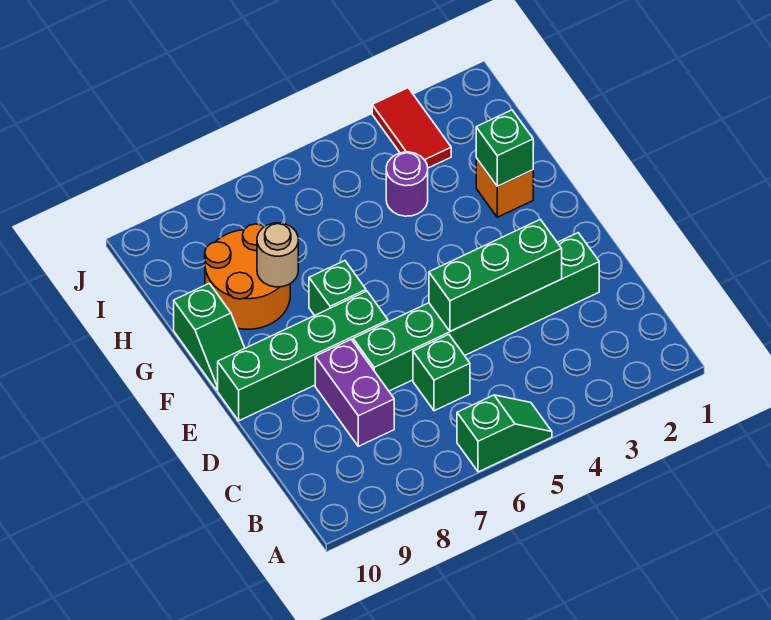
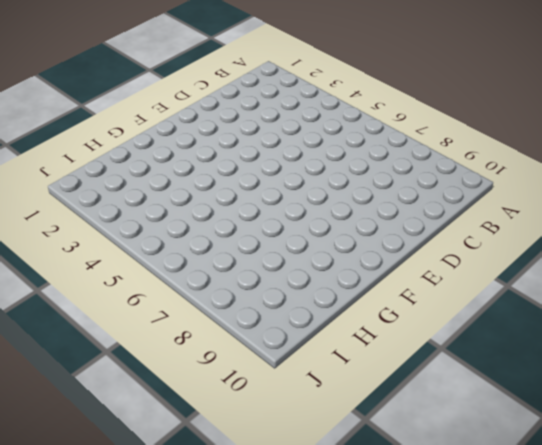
none -> green 1x2 slope [457,395,552,472]
none -> green 1x1 brick [413,335,470,411]
none -> purple 1x2 brick [315,340,394,446]

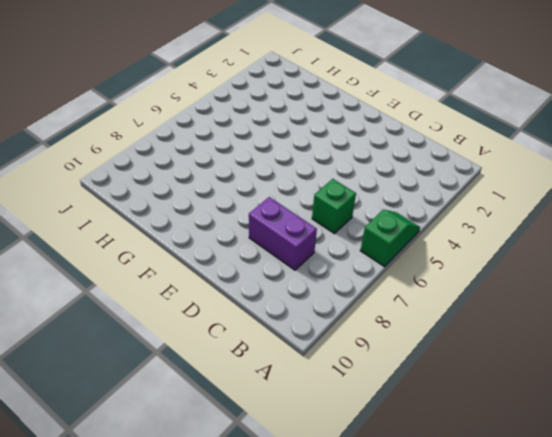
none -> green 1x6 brick [353,233,599,391]
none -> green 1x4 brick [218,291,388,421]
none -> green 1x1 brick [309,261,366,315]

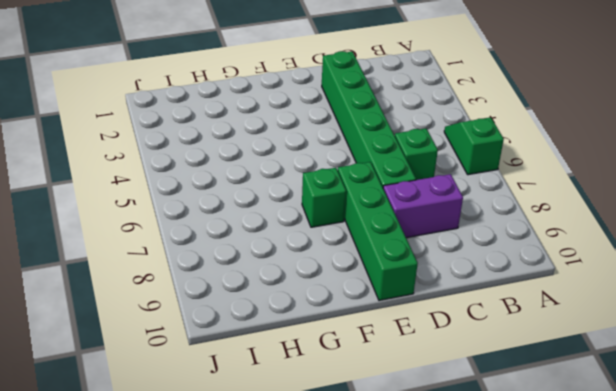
none -> green 1x2 slope [174,283,245,390]
none -> orange 1x1 brick [476,158,533,217]
none -> orange 2x2 round brick [205,224,290,329]

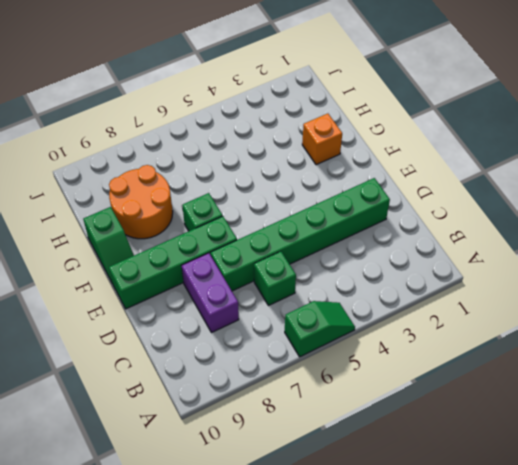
none -> purple 1x1 round brick [386,152,428,216]
none -> red 1x2 tile [372,88,451,168]
none -> green 1x3 brick [429,219,562,331]

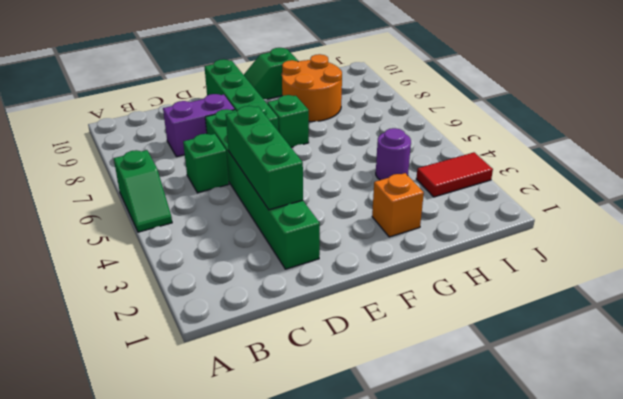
none -> green 1x1 brick [476,110,533,186]
none -> tan 1x1 round brick [257,223,298,287]

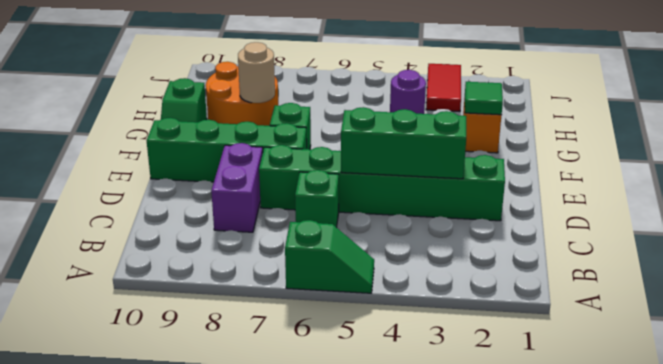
green 1x1 tile [465,82,503,115] -> green 1x1 brick [476,110,533,186]

